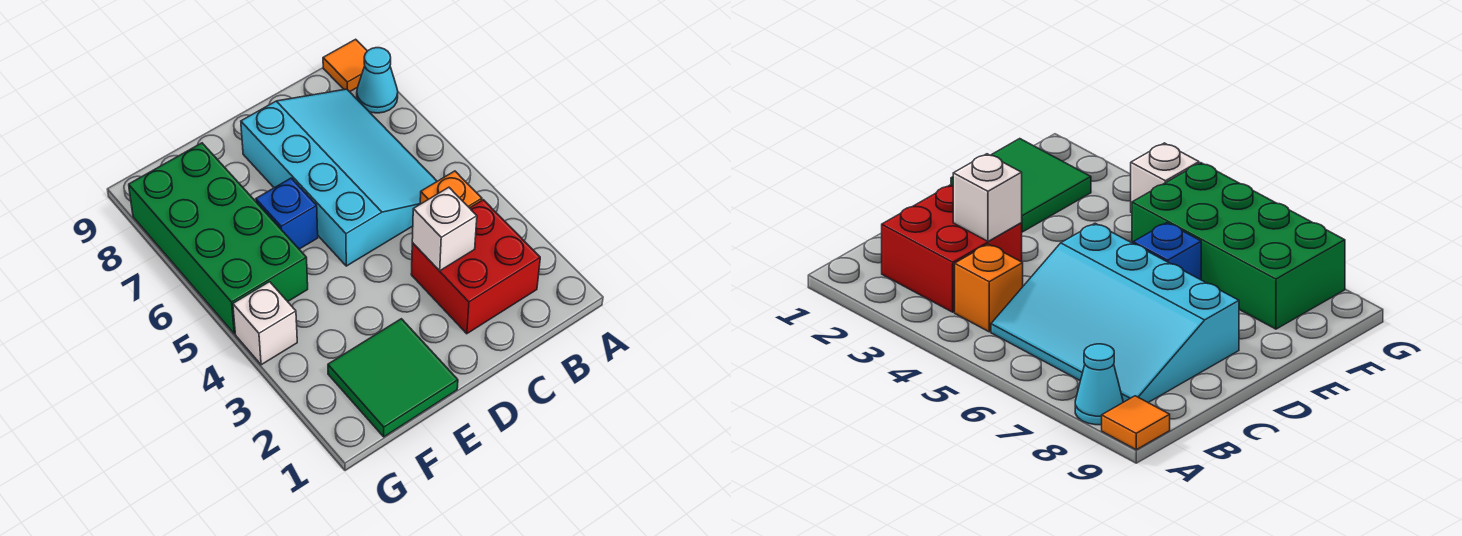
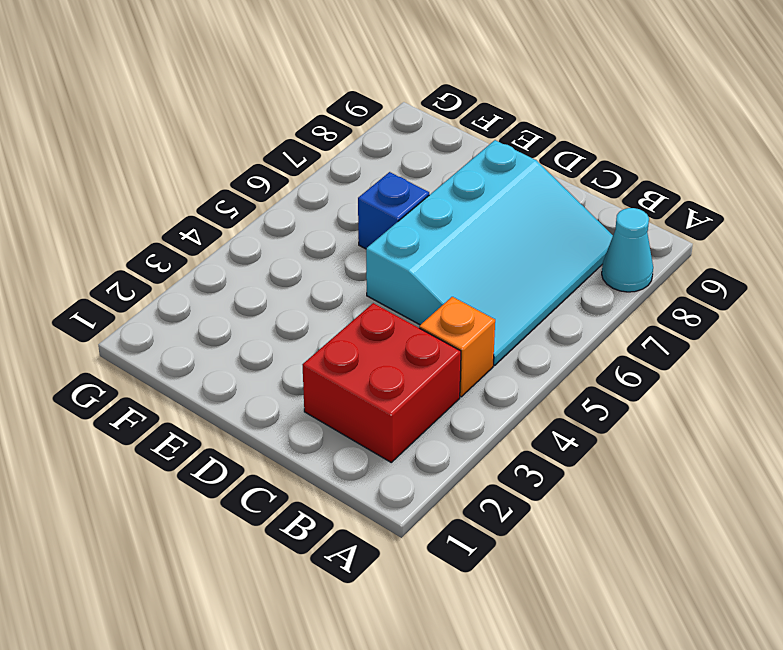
none -> orange 1x1 tile [323,39,367,92]
none -> green 2x2 tile [328,319,458,437]

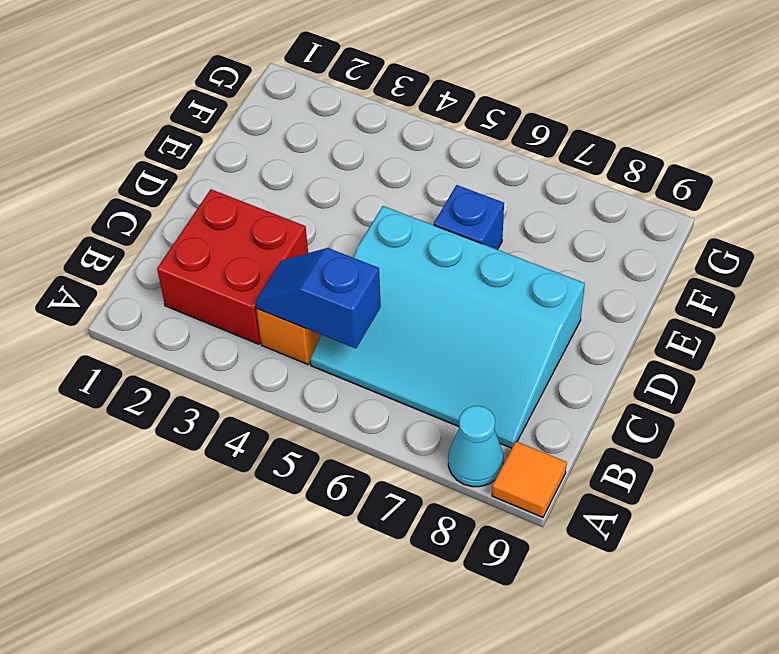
blue 1x2 slope [255,248,381,348] -> none
none -> green 2x2 tile [328,319,458,437]
none -> green 2x4 brick [129,143,308,334]

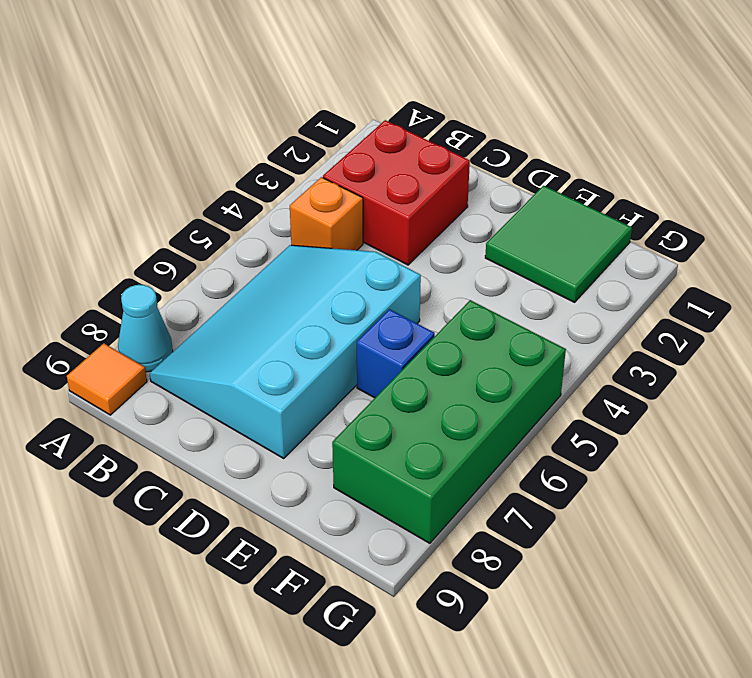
none -> white 1x1 brick [233,282,297,365]
none -> white 1x1 brick [412,187,477,271]

